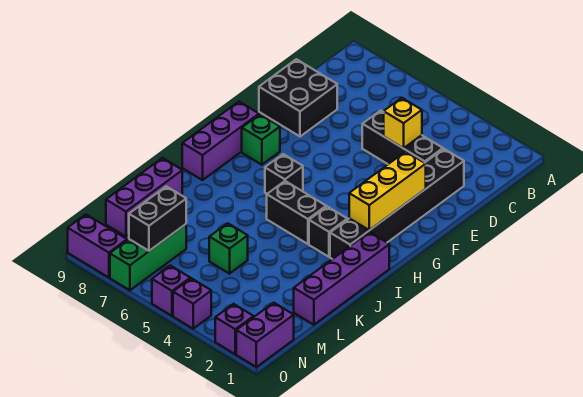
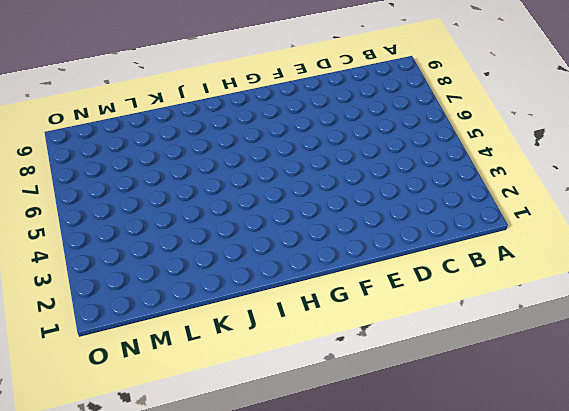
none -> black 1x6 brick [330,149,464,259]
none -> black 1x3 brick [362,110,443,164]
none -> black 2x2 brick [259,59,337,136]

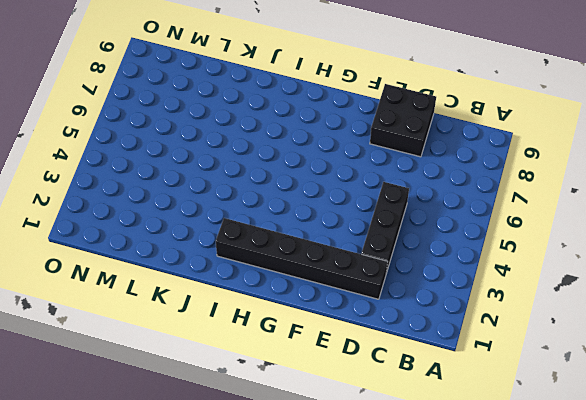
none -> green 1x1 brick [242,114,280,165]
none -> purple 1x3 brick [182,102,259,180]
none -> black 1x1 brick [265,154,303,194]

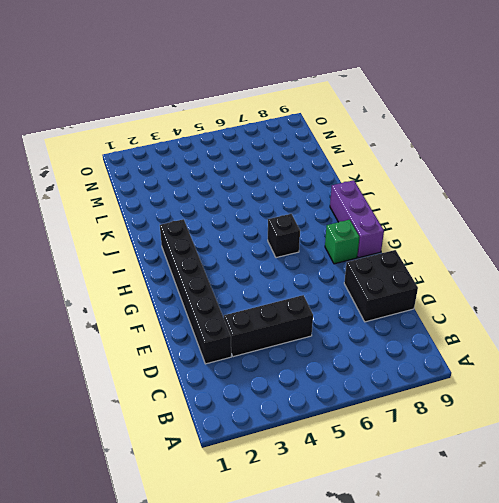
none -> purple 1x4 brick [294,232,389,325]
none -> black 1x1 brick [309,207,347,257]
none -> black 1x2 brick [267,181,326,244]

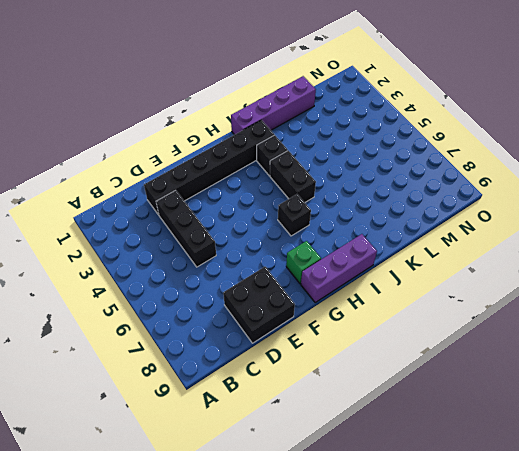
none -> purple 1x3 brick [106,158,182,236]
none -> green 1x1 brick [209,223,248,274]
none -> green 1x3 brick [110,224,186,290]

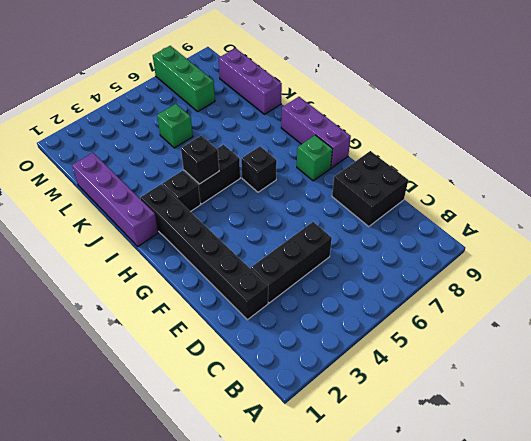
black 1x1 brick [181,136,219,184] -> none
none -> purple 1x2 brick [236,303,294,367]
none -> purple 1x1 brick [215,304,254,354]
none -> purple 1x1 brick [173,278,211,329]

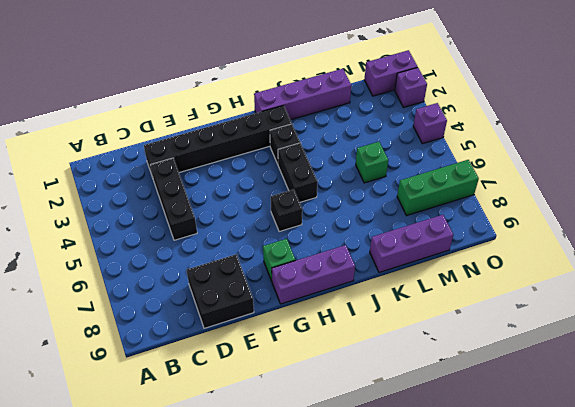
none -> purple 1x1 brick [152,266,190,316]
none -> purple 1x2 brick [68,215,127,278]
none -> yellow 1x1 brick [384,98,422,148]

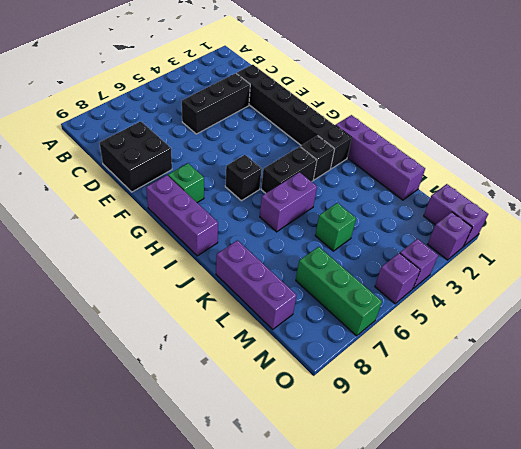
purple 1x2 brick [260,172,317,232] -> purple 1x2 brick moved to [68,215,127,278]
none -> yellow 1x1 brick [384,98,422,148]
none -> yellow 1x3 brick [349,152,426,230]
none -> black 1x2 brick [129,186,186,251]

